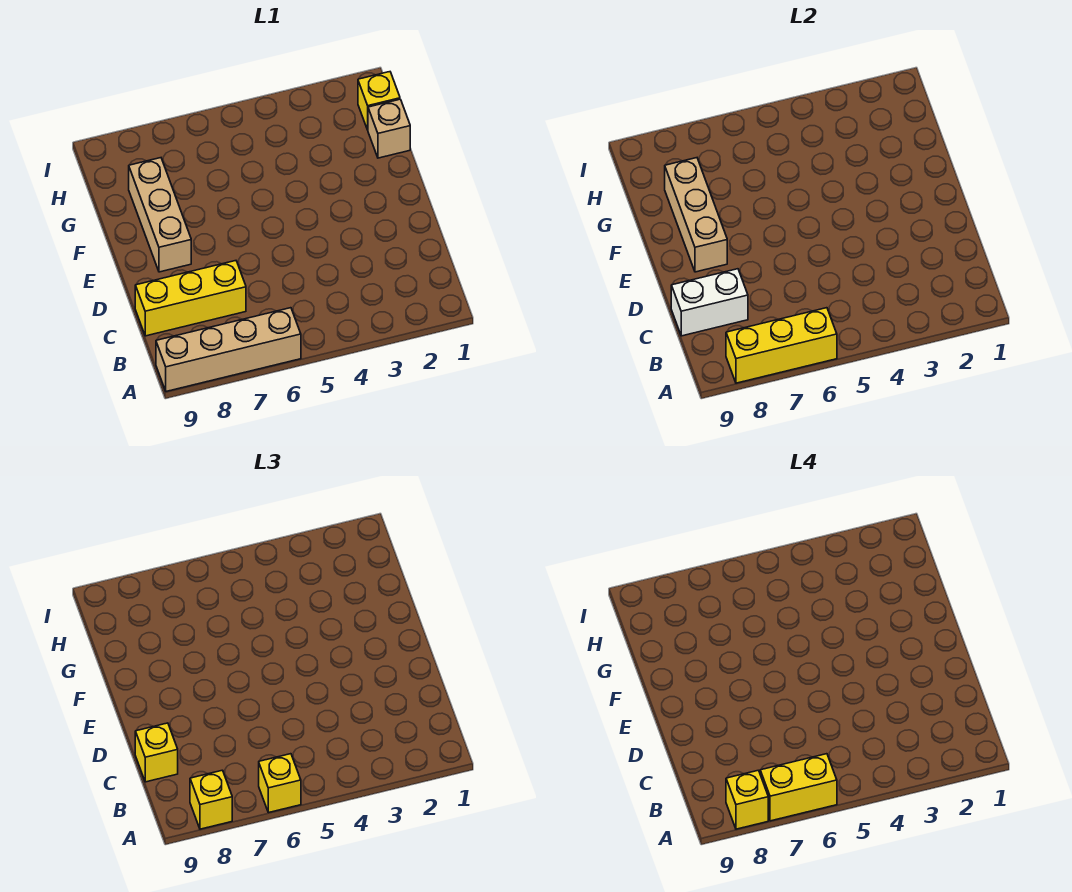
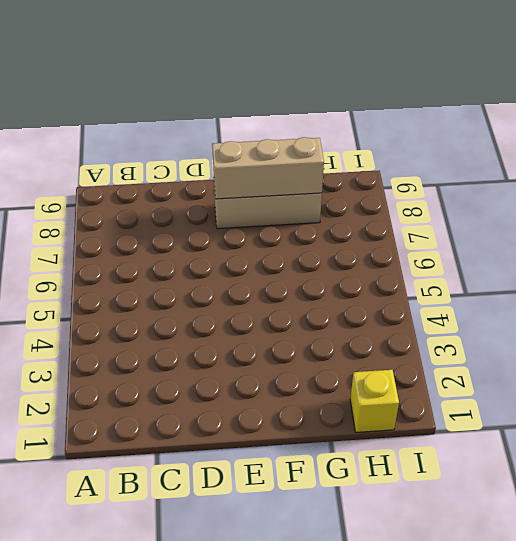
none -> tan 1x4 brick [156,308,301,391]
none -> yellow 1x3 brick [135,261,246,336]
none -> tan 1x1 brick [368,99,410,158]

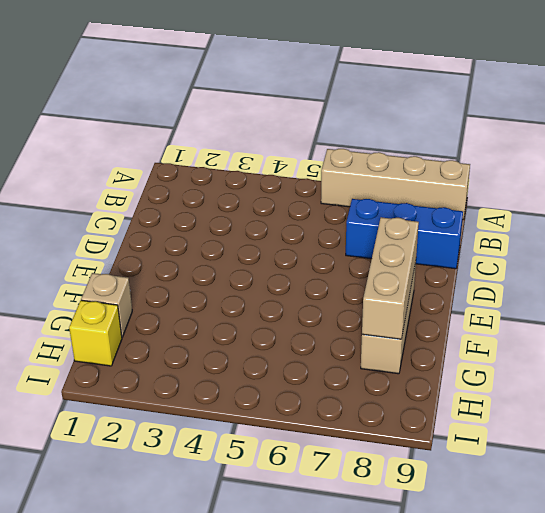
blue 1x3 brick [346,199,463,269] -> yellow 1x3 brick [135,261,246,336]
none -> yellow 1x3 brick [726,308,837,383]
none -> white 1x2 brick [671,269,748,336]
none -> yellow 1x1 brick [259,754,301,813]

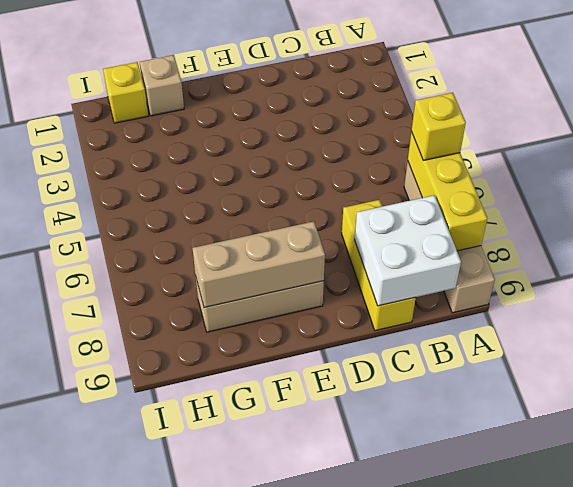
white 2x2 brick [355,195,461,306] -> white 1x2 brick [671,269,748,336]
none -> yellow 1x1 brick [190,770,232,829]
none -> yellow 1x1 brick [135,723,178,782]
none -> yellow 1x2 brick [760,754,837,821]

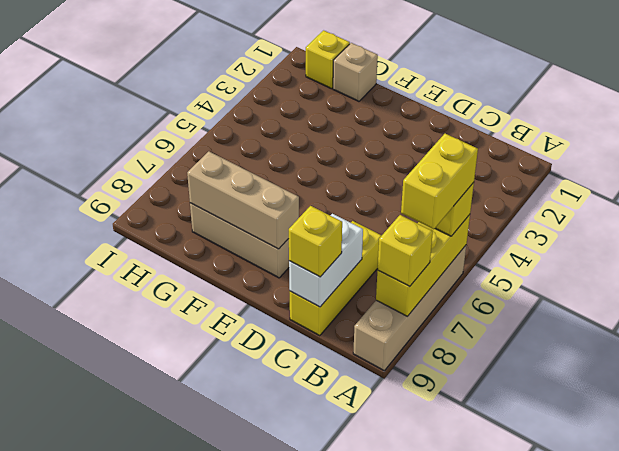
none -> yellow 1x1 brick [726,770,768,829]

